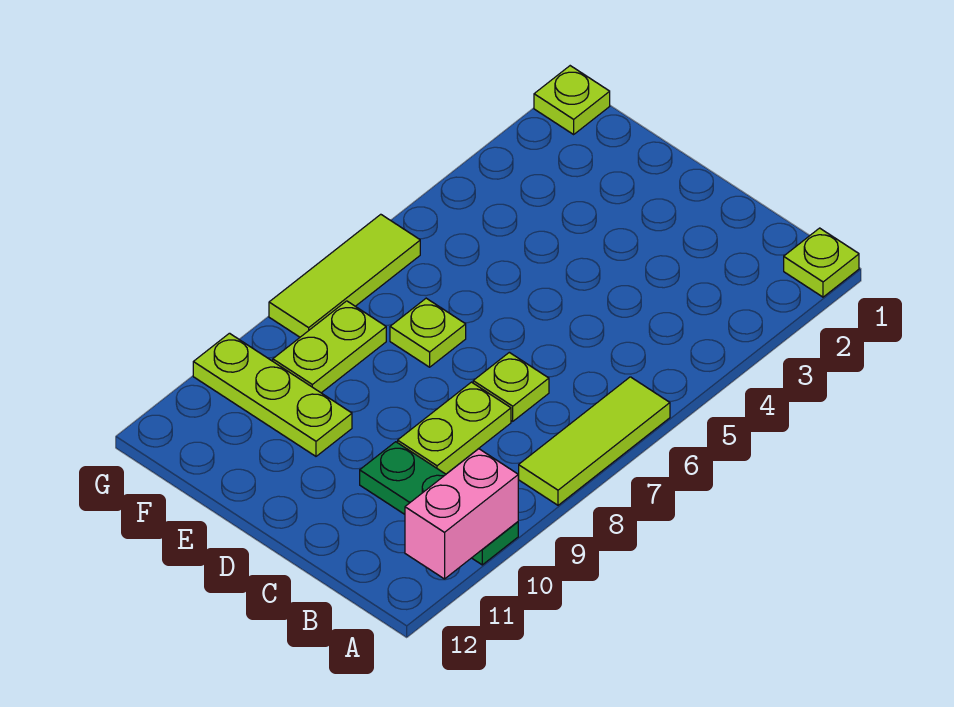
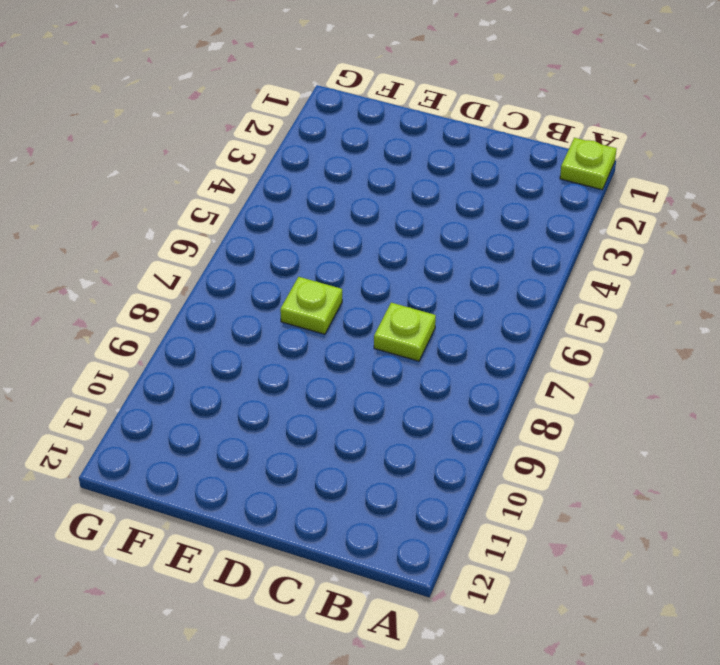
none -> lime 1x3 tile [519,377,670,505]
none -> green 1x3 plate [360,442,518,565]

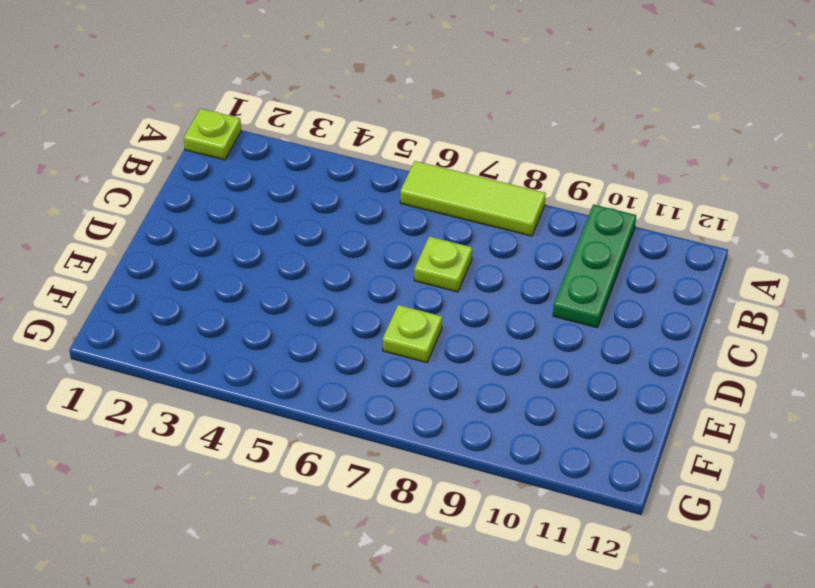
none -> lime 1x2 plate [398,382,511,474]
none -> lime 1x3 plate [193,333,352,456]

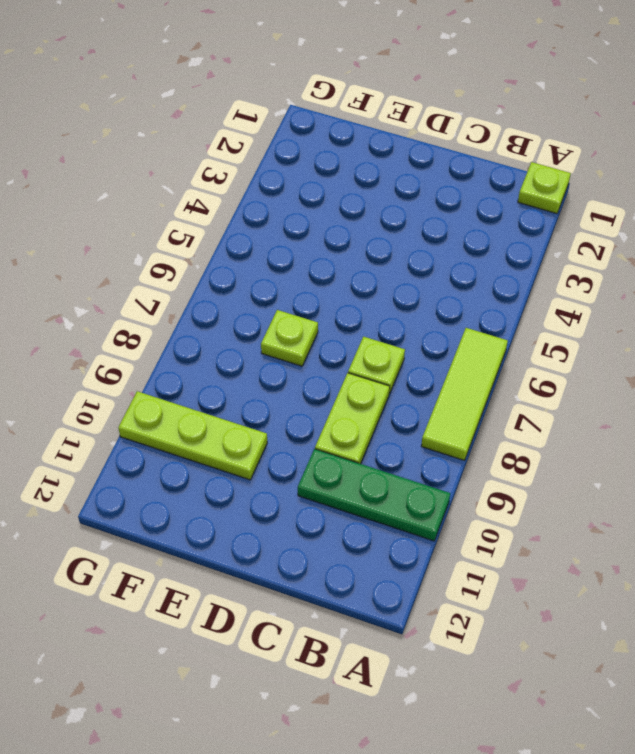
none -> lime 1x2 plate [273,301,386,393]
none -> lime 1x1 plate [534,66,610,134]

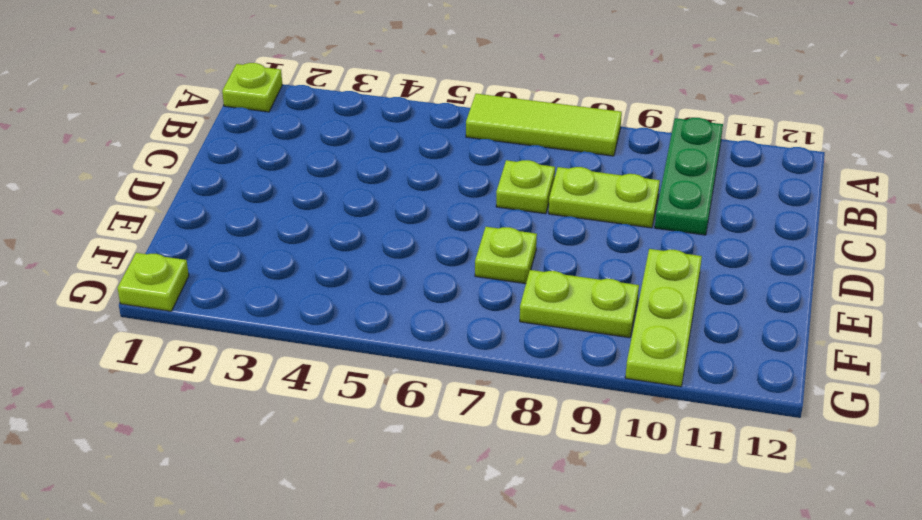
none -> lime 1x3 tile [269,214,420,337]
none -> pink 1x2 brick [405,449,518,579]

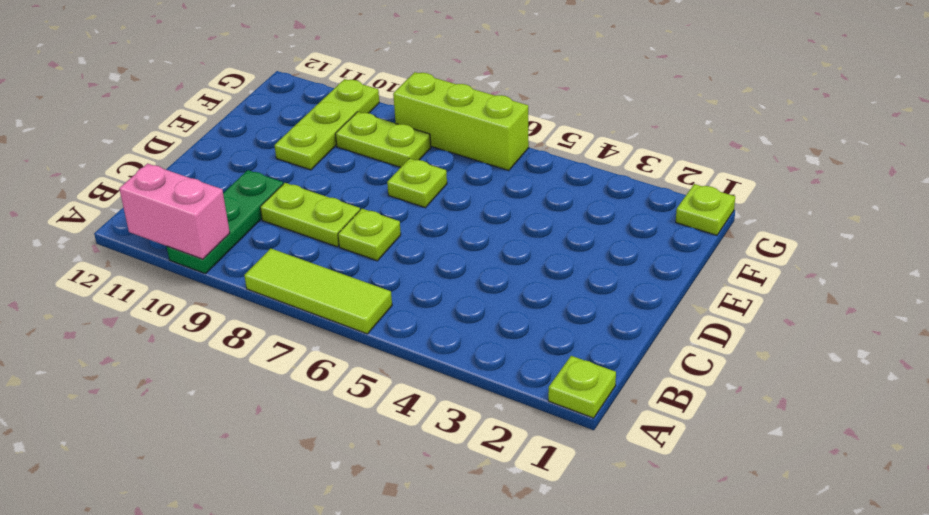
lime 1x3 brick [393,72,529,171] -> lime 1x3 tile [269,214,420,337]

